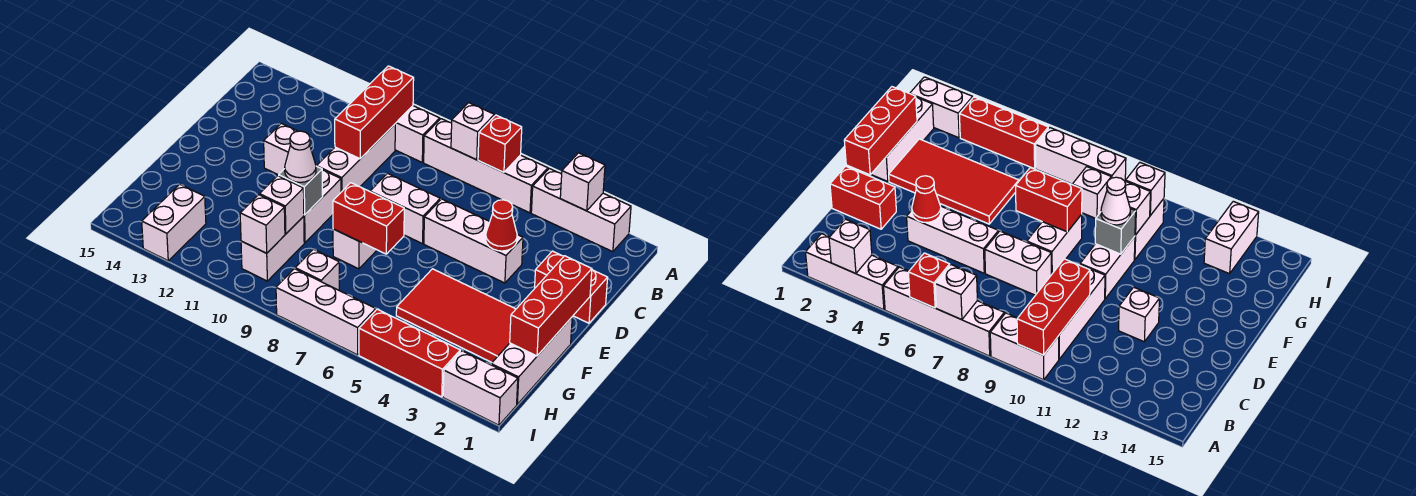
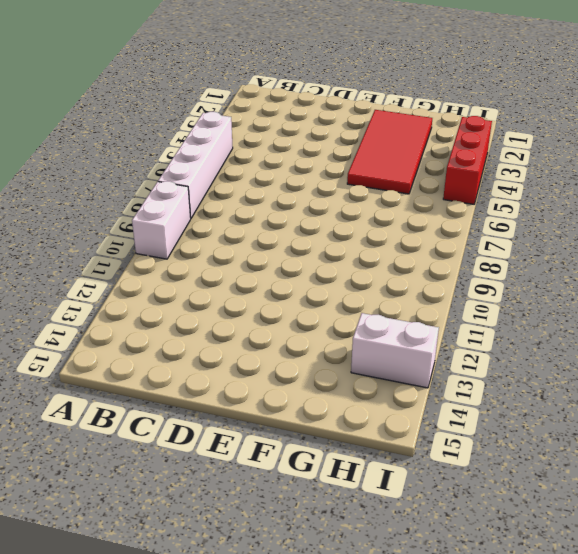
none -> white 1x3 brick [531,169,631,252]
none -> white 1x3 brick [317,124,395,192]
none -> red 1x2 brick [535,251,608,323]

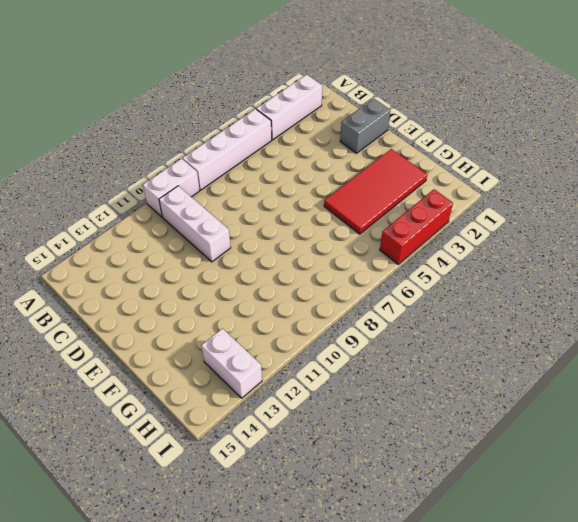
grey 1x2 brick [340,98,391,153] -> red 1x2 brick [535,251,608,323]
none -> white 1x3 brick [424,199,523,283]
none -> white 1x2 brick [370,174,440,244]
none -> white 1x1 brick [264,123,298,175]

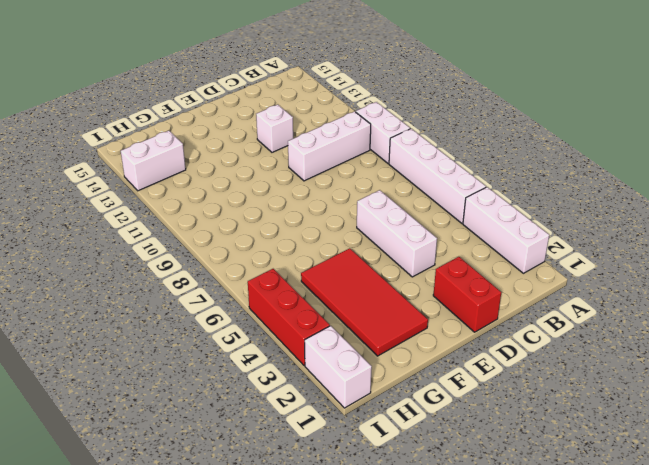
none -> white 1x2 brick [370,174,440,244]
none -> white 1x2 brick [333,229,377,269]
none -> white 1x2 brick [303,170,341,243]

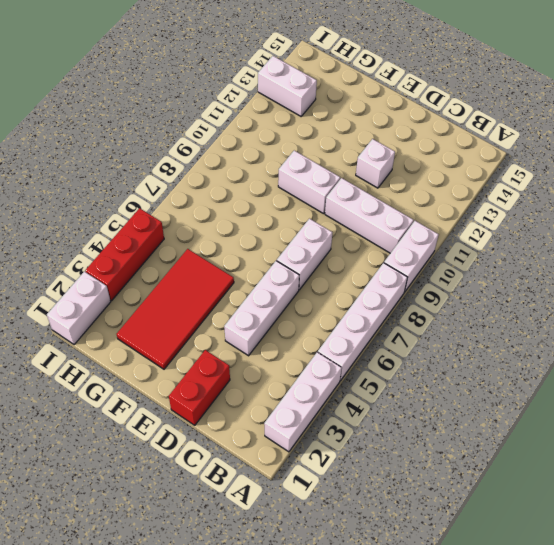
none -> white 1x2 brick [333,229,377,269]
none -> white 1x3 brick [491,317,572,404]
none -> white 1x2 brick [241,217,304,281]

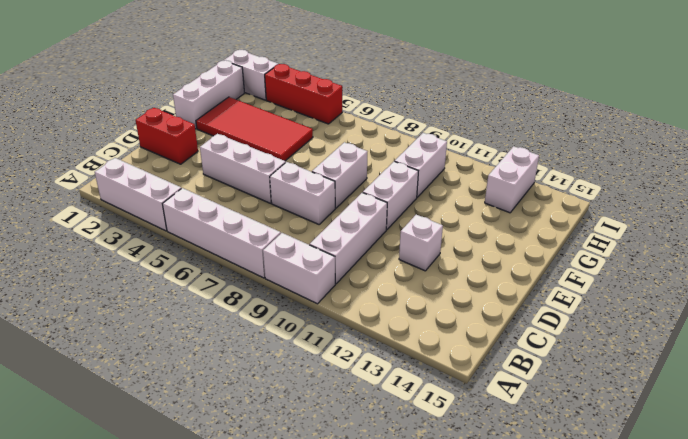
none -> white 1x1 brick [295,249,339,290]
none -> white 1x3 brick [276,269,376,355]
none -> white 1x1 brick [560,153,605,211]

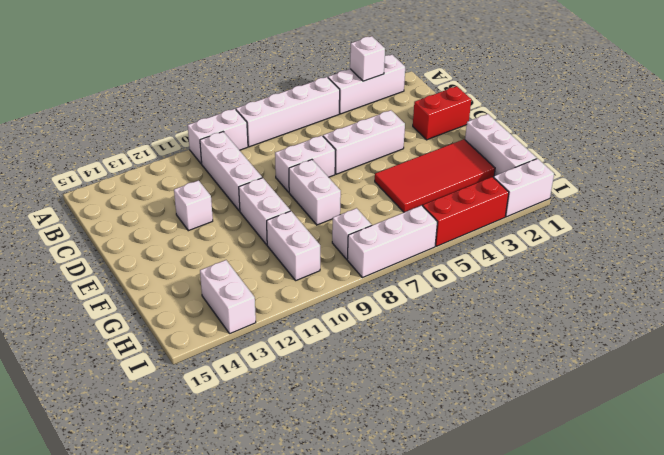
none -> red 1x1 brick [478,115,522,172]
none -> white 1x1 brick [451,103,494,160]
none -> red 1x3 brick [335,66,414,159]

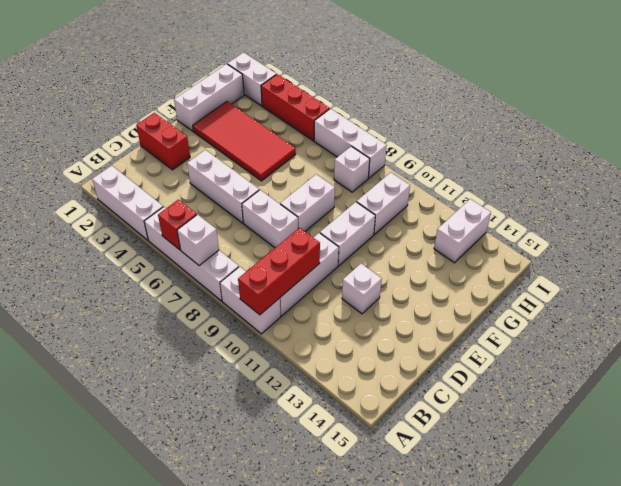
none -> white 1x1 brick [560,153,605,211]
none -> red 1x1 cone [486,200,517,251]
none -> red 1x3 brick [510,256,592,356]

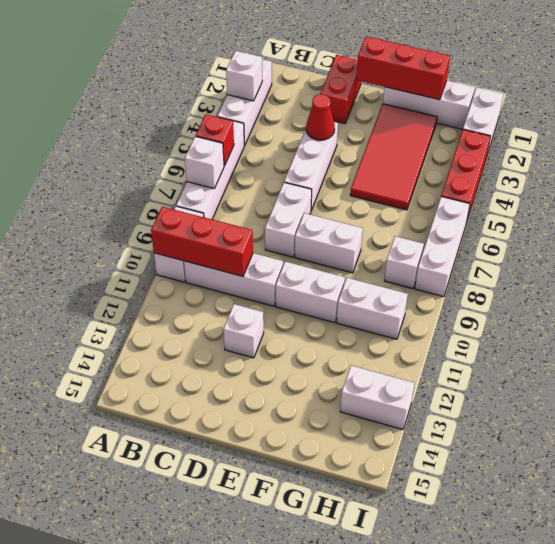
none -> red 1x2 brick [333,183,404,254]
none -> grey 1x1 brick [279,166,323,215]
none -> white 1x1 brick [260,176,304,234]

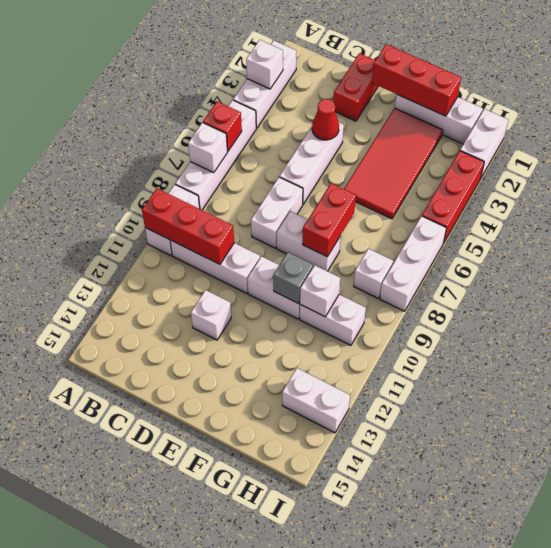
none -> white 1x1 brick [240,195,285,253]
none -> white 1x1 cone [285,131,316,182]

